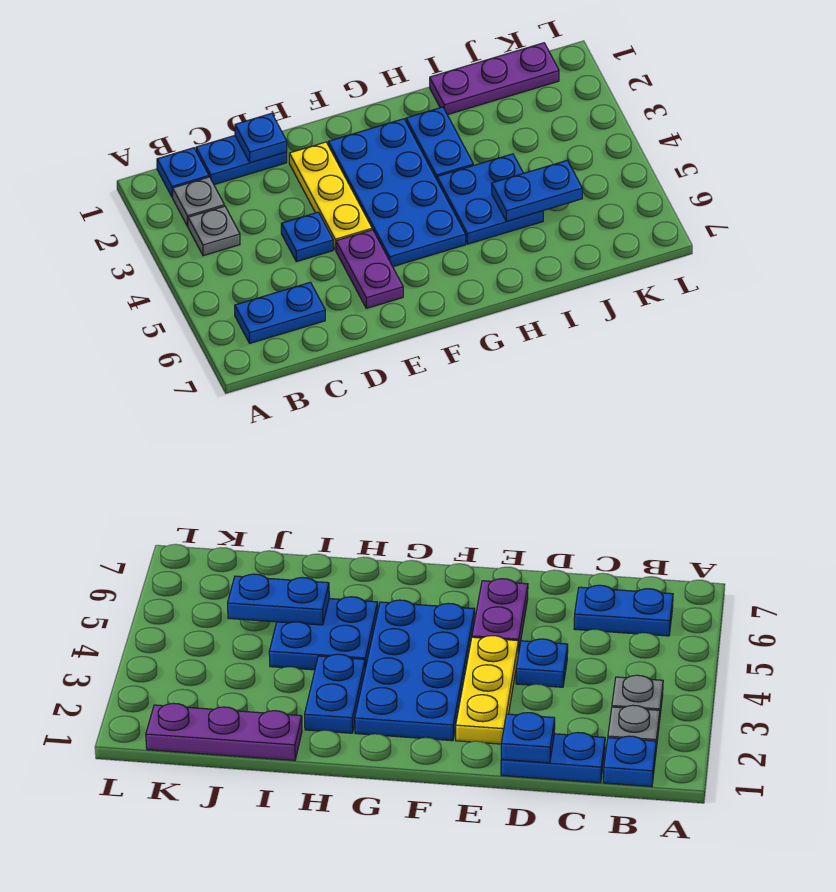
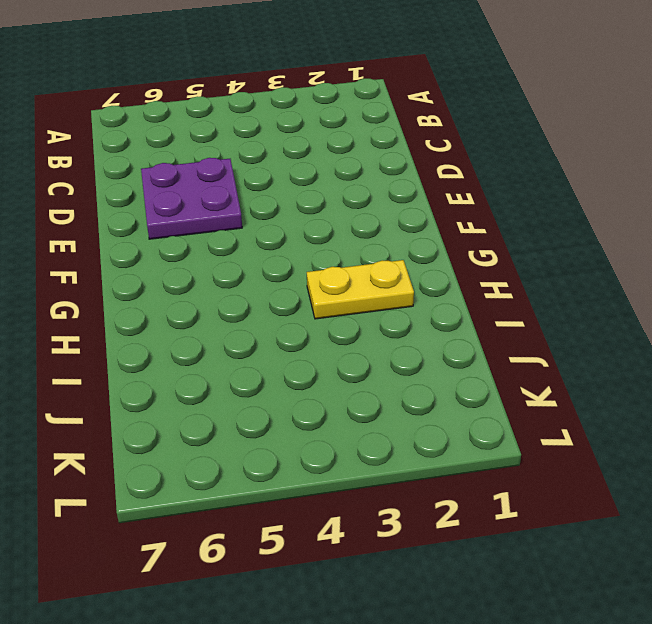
purple 2x2 plate [141,158,242,239] -> purple 1x2 plate [336,230,403,308]
yellow 1x2 plate [307,260,414,319] -> blue 1x2 plate [406,107,473,179]
none -> blue 1x1 plate [157,148,209,197]
none -> grey 1x1 plate [173,177,224,226]
none -> grey 1x1 plate [188,206,240,256]

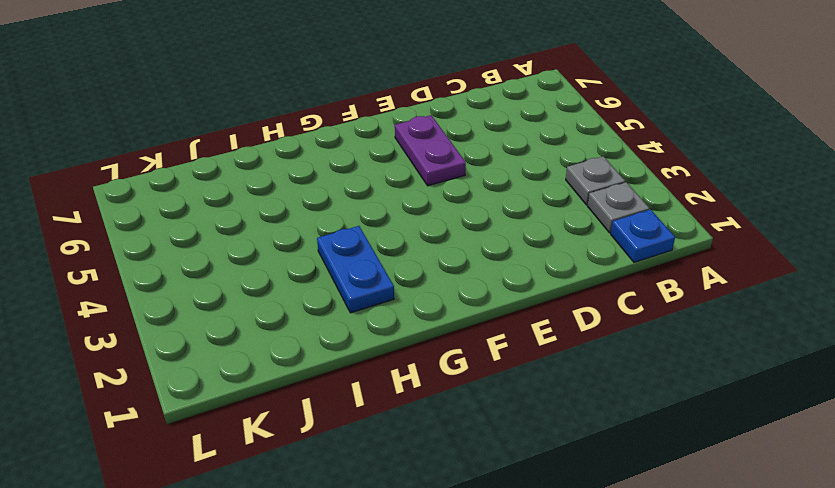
none -> blue 1x2 plate [235,282,325,343]
none -> blue 1x2 plate [196,136,287,185]
none -> blue 1x1 plate [281,212,333,262]

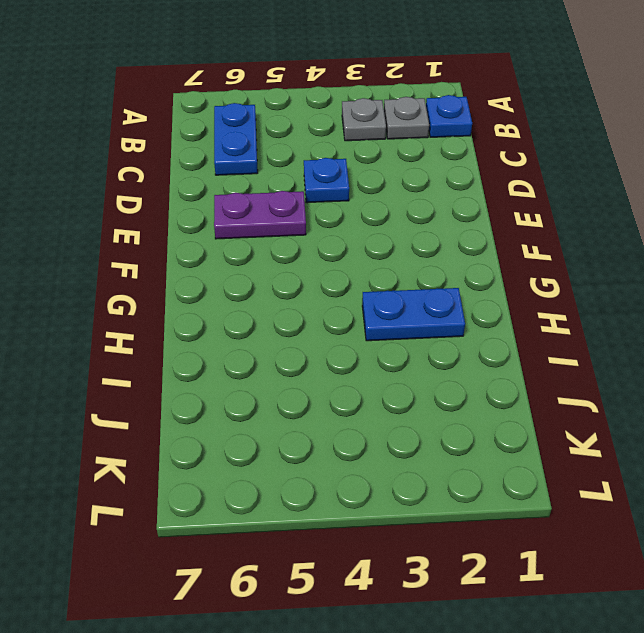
none -> blue 1x2 plate [196,136,287,185]
none -> yellow 1x3 plate [289,142,372,250]
none -> blue 2x4 plate [328,119,466,266]

